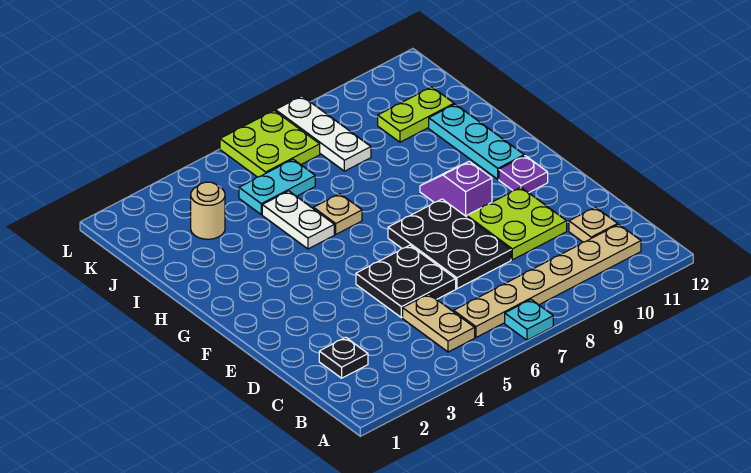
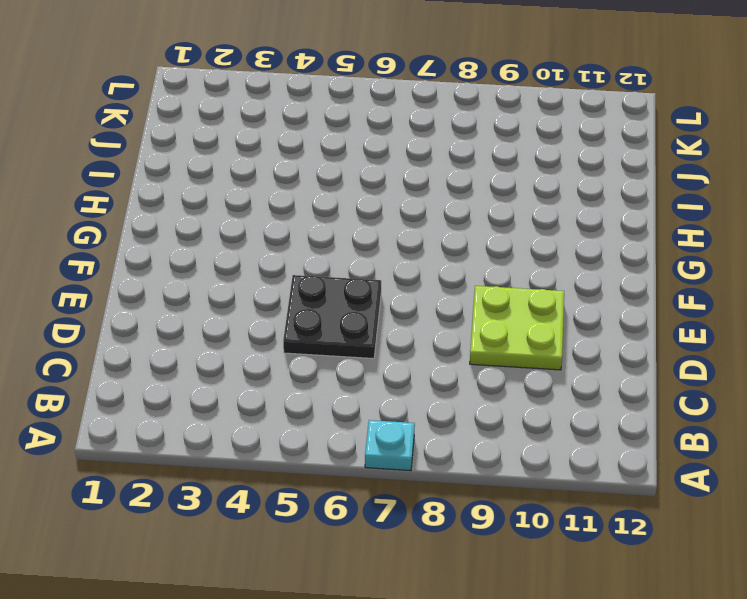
none -> tan 1x2 plate [403,294,475,352]
none -> tan 1x6 plate [454,224,641,337]
none -> black 1x1 plate [319,337,368,378]

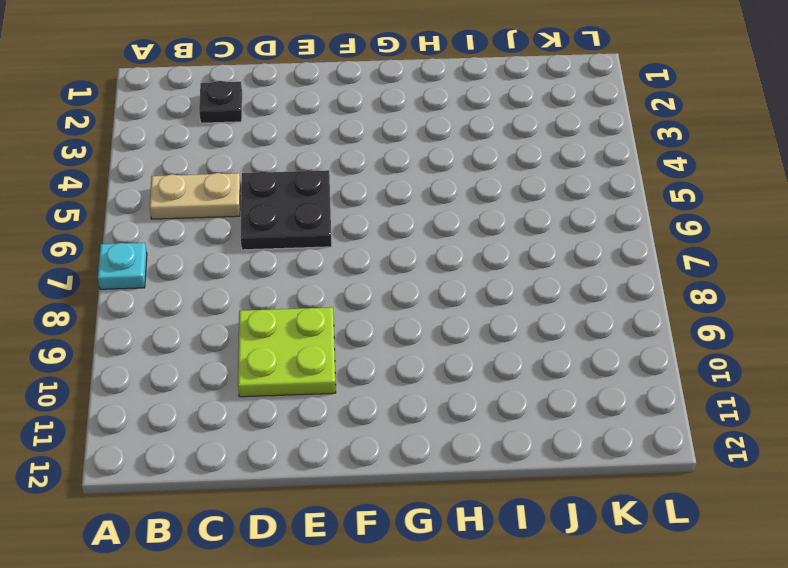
none -> tan 1x6 plate [454,224,641,337]
none -> tan 1x1 plate [569,207,618,242]
none -> black 2x3 plate [388,199,511,289]

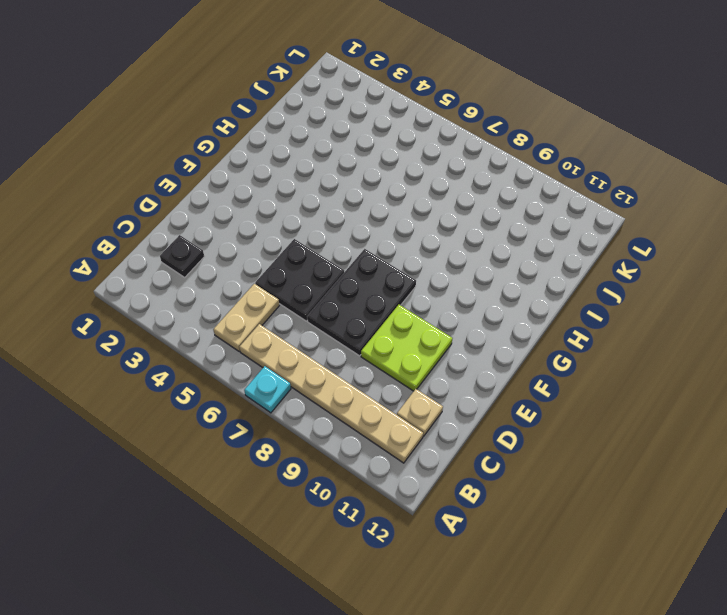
none -> purple 1x2 slope [420,161,492,217]
none -> purple 1x1 plate [499,156,548,193]
none -> cyan 1x3 plate [429,104,524,179]

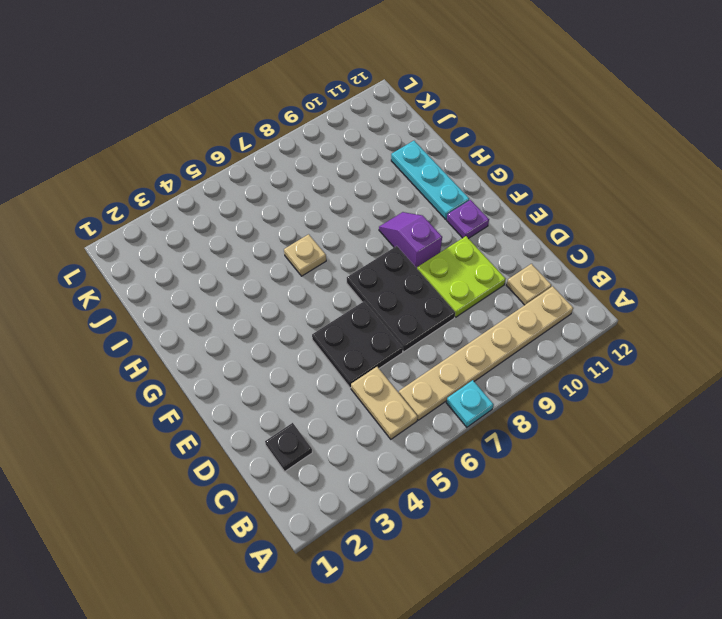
none -> white 1x2 plate [262,191,334,249]
none -> tan 1x1 round brick [191,182,225,239]
none -> cyan 1x2 plate [239,159,315,215]

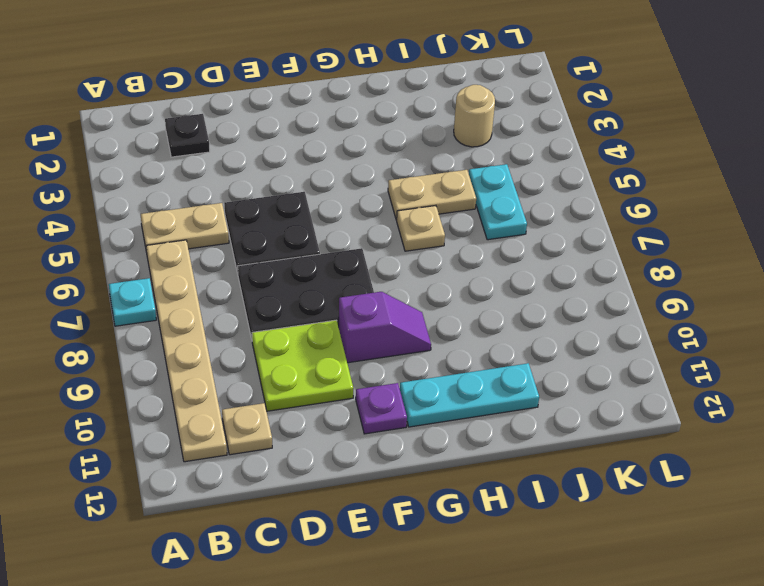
tan 1x2 plate [388,170,476,220] -> white 1x2 plate [262,191,334,249]
none -> white 1x3 plate [276,96,371,171]
none -> lime 1x2 plate [378,87,454,142]
none -> lime 2x2 plate [220,111,320,177]

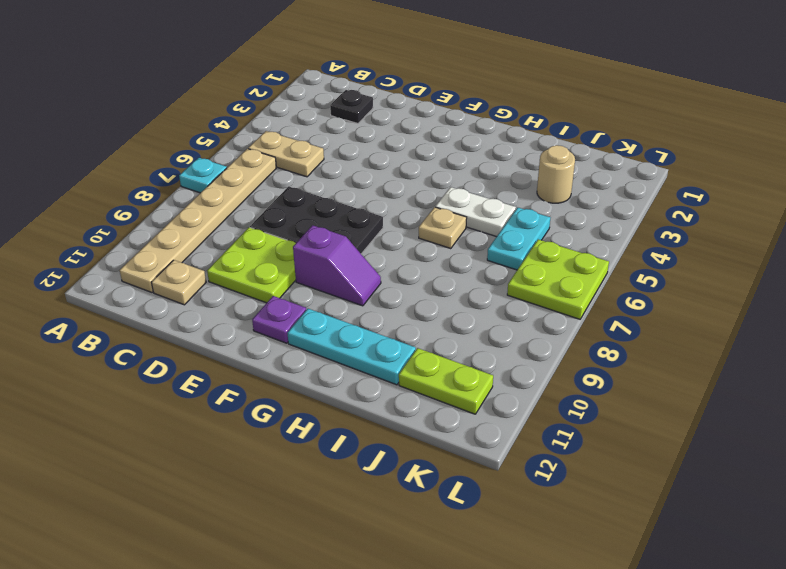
lime 1x2 plate [399,348,493,414] -> lime 1x2 plate turned to [378,87,454,142]
none -> black 2x2 plate [356,245,456,318]
none -> white 1x3 plate [276,96,371,171]

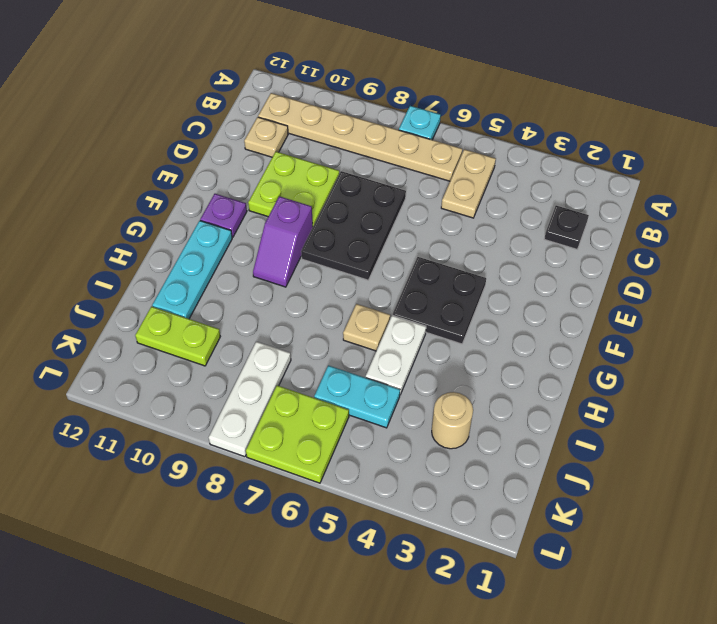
black 2x2 plate [393,257,486,344] -> black 2x2 plate moved to [356,245,456,318]

